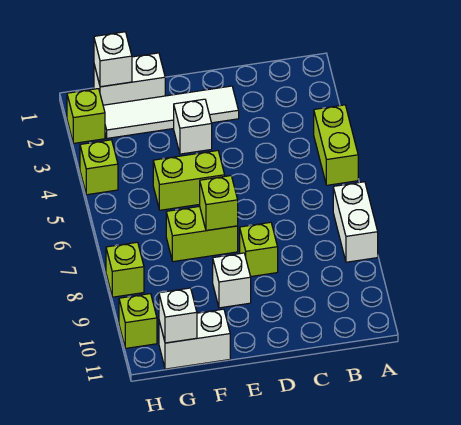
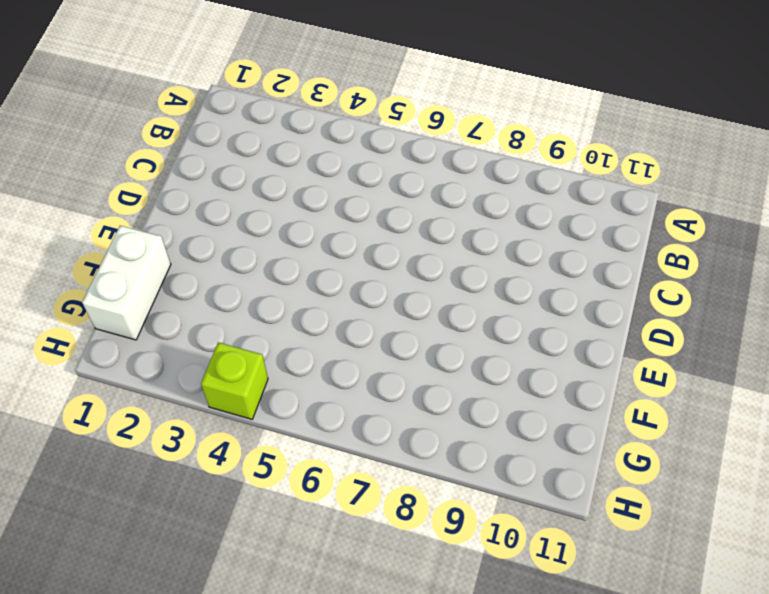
none -> lime 1x2 brick [314,105,358,185]
none -> white 1x2 brick [333,182,378,262]
none -> white 1x4 tile [103,86,239,138]

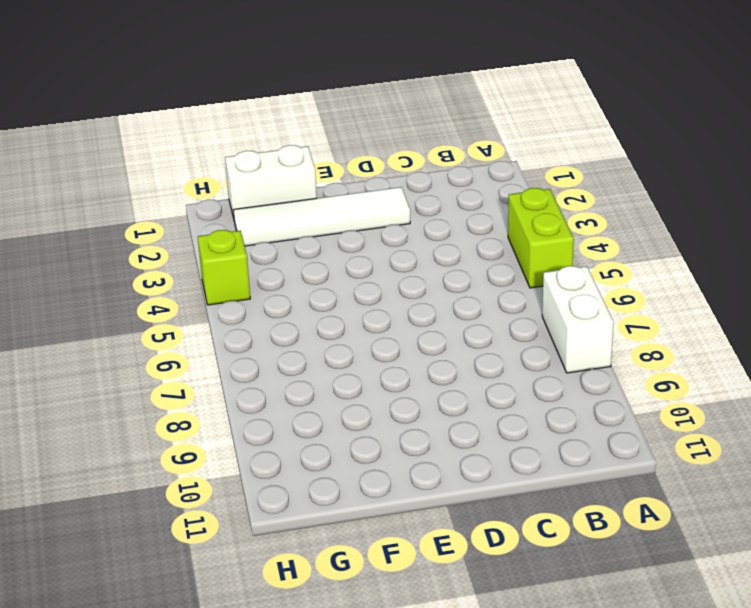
none -> lime 1x1 brick [240,222,278,277]
none -> white 1x1 brick [174,99,212,154]
none -> lime 1x2 brick [153,151,225,210]

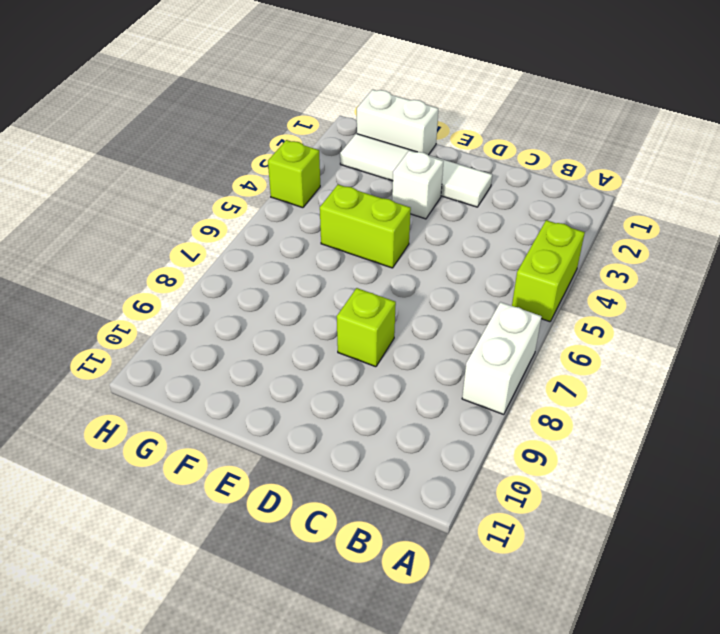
none -> lime 1x2 brick [166,206,238,262]
none -> white 1x1 brick [213,253,251,308]
none -> white 1x2 brick [159,309,230,369]

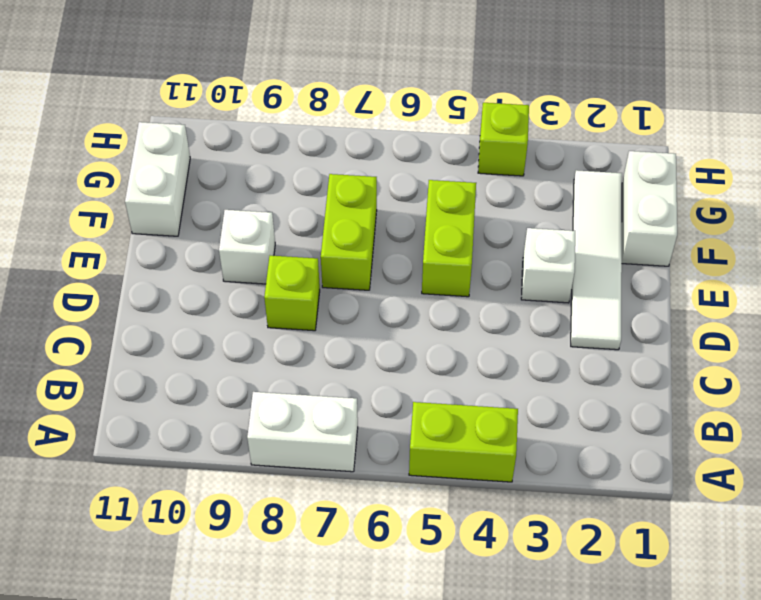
none -> lime 1x1 brick [67,89,105,143]
none -> lime 1x1 brick [106,242,144,297]
none -> lime 1x1 brick [119,294,157,348]

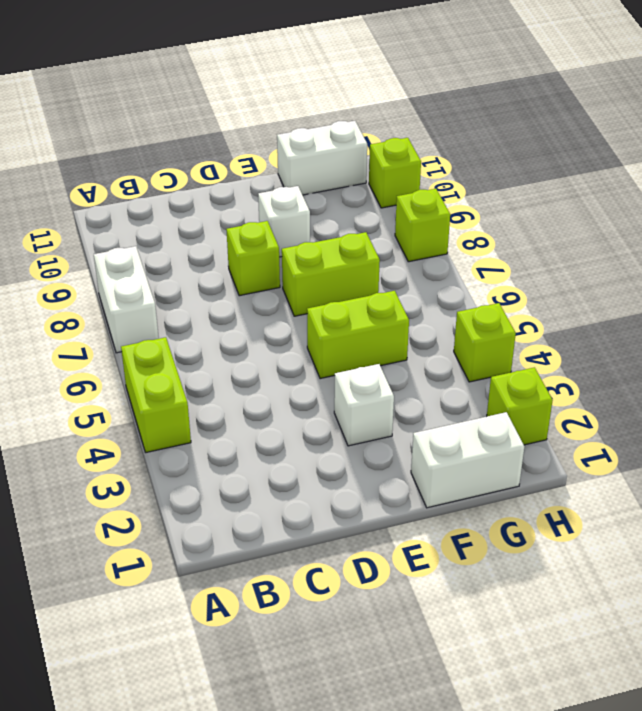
none -> white 1x4 tile [103,86,239,138]
none -> lime 1x1 brick [200,176,238,230]
none -> white 1x1 brick [94,32,132,87]

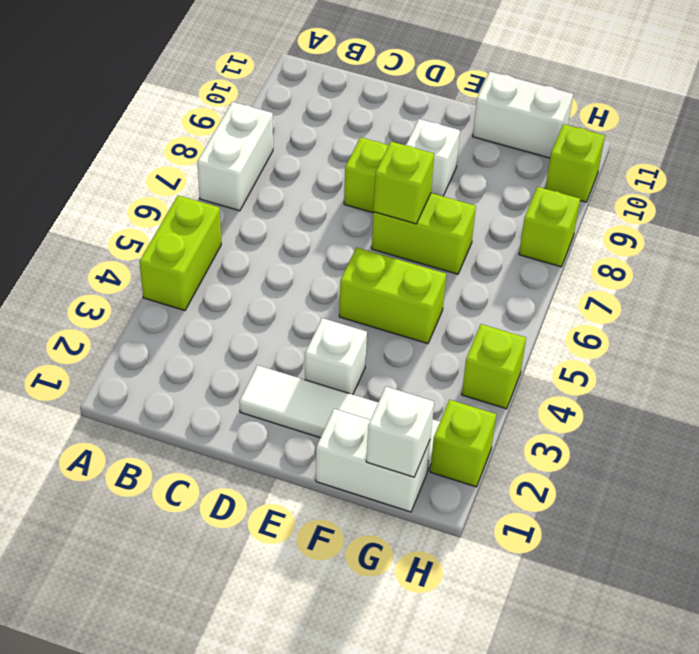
none -> white 1x1 brick [159,288,197,343]

